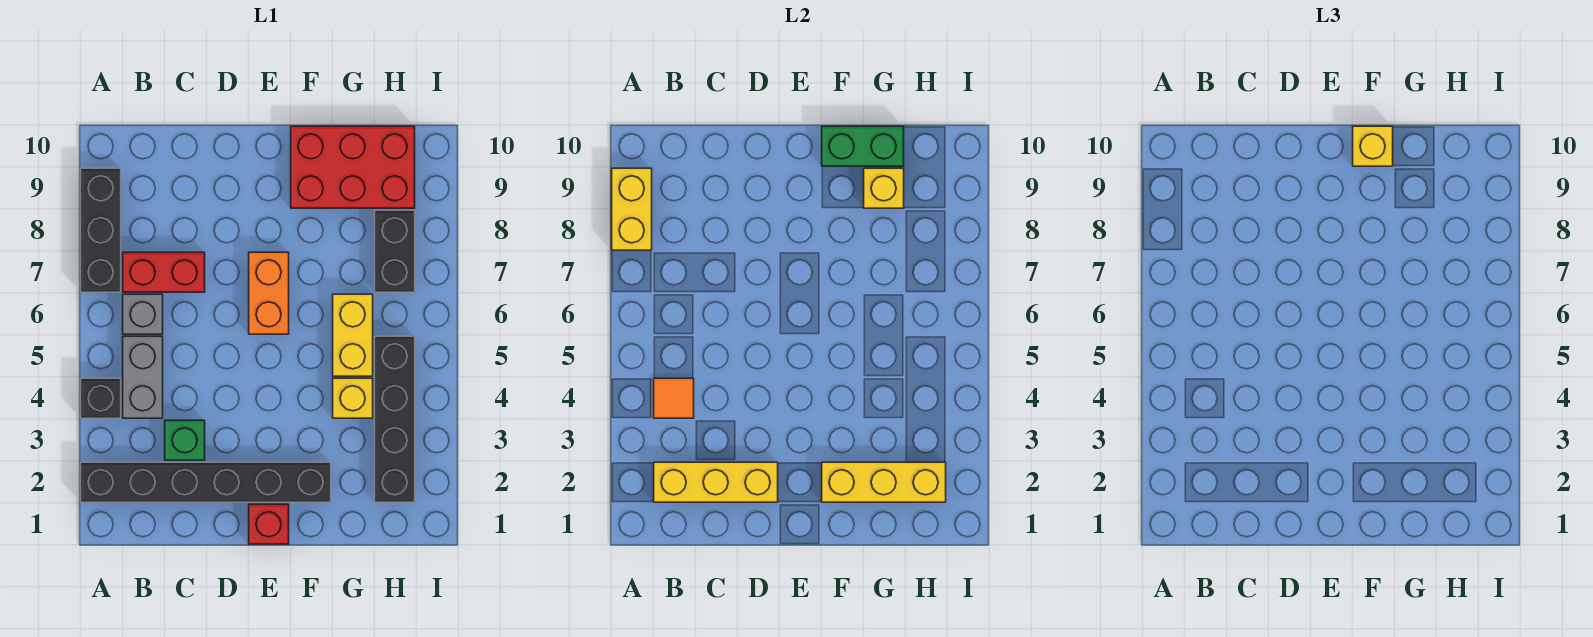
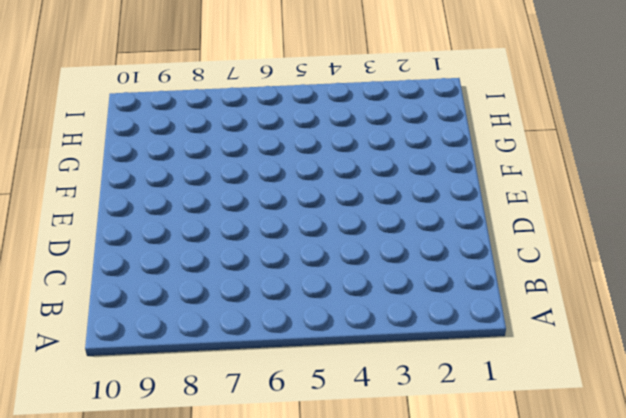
none -> black 1x6 brick [81,462,331,502]
none -> black 1x1 brick [81,378,121,418]
none -> black 1x3 brick [81,168,121,292]

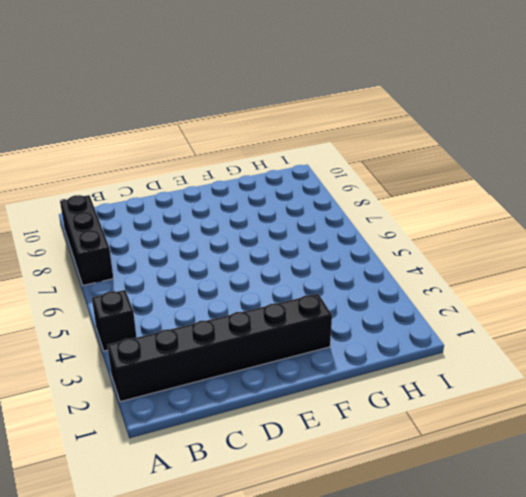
none -> grey 1x2 brick [123,336,163,418]
none -> grey 1x1 brick [123,294,163,334]
none -> red 1x2 brick [123,252,205,292]

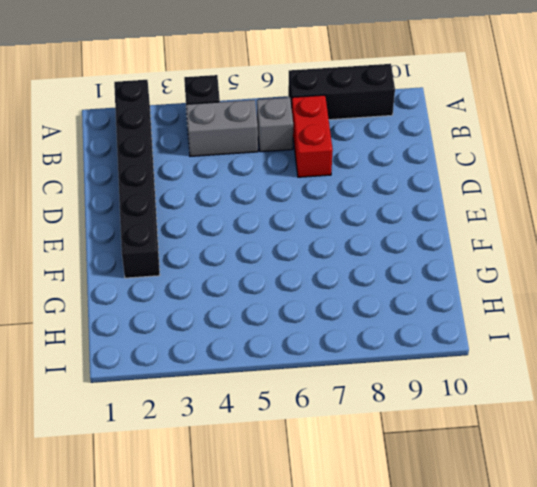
none -> green 1x1 brick [165,420,205,460]
none -> red 1x1 brick [249,504,289,544]
none -> orange 1x2 brick [249,252,289,334]

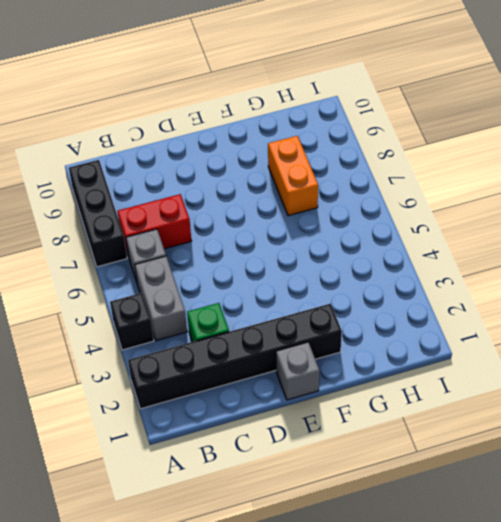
grey 1x1 brick [276,342,320,400] -> red 1x1 brick [249,504,289,544]
orange 1x2 brick [268,136,318,216] -> orange 1x2 brick moved to [249,252,289,334]
none -> red 2x3 brick [291,126,415,208]
none -> yellow 1x1 brick [333,378,373,418]
none -> yellow 1x2 brick [333,294,373,376]

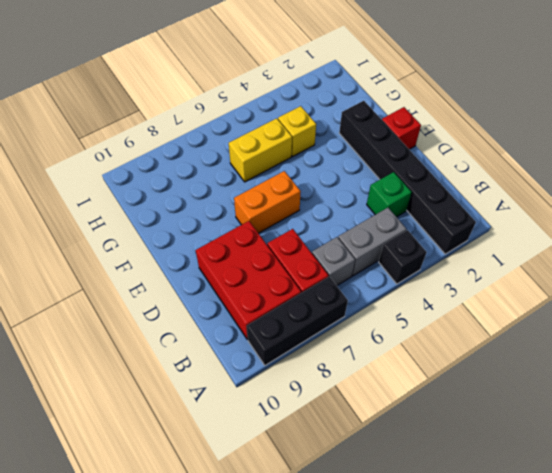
red 2x3 brick [196,221,301,339] -> red 2x3 brick moved to [291,126,415,208]
none -> black 1x4 brick [375,336,415,502]
none -> black 1x2 brick [375,210,415,292]
none -> yellow 1x2 brick [612,168,652,250]

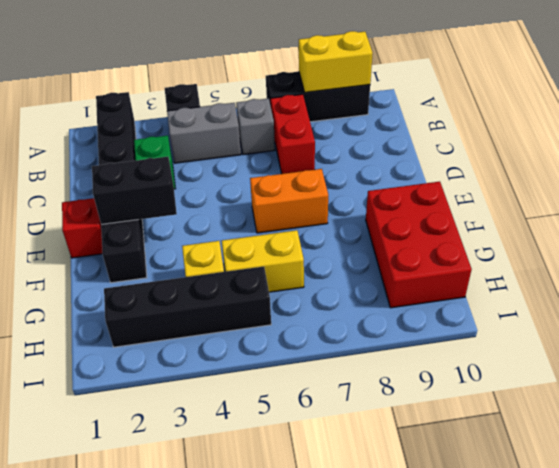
black 1x2 brick [92,157,177,224] -> black 1x2 brick moved to [375,210,415,292]
none -> yellow 1x3 brick [654,462,778,502]
none -> orange 1x1 tile [654,378,694,418]
none -> yellow 1x3 brick [822,462,946,502]

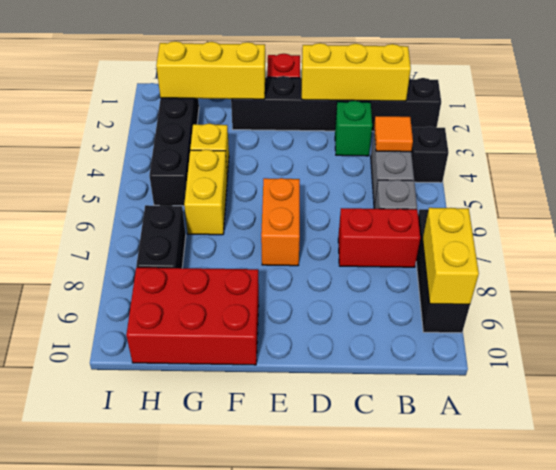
none -> green 1x2 brick [822,126,904,166]
none -> yellow 1x1 brick [864,168,904,208]
none -> yellow 1x1 brick [1353,126,1393,166]

